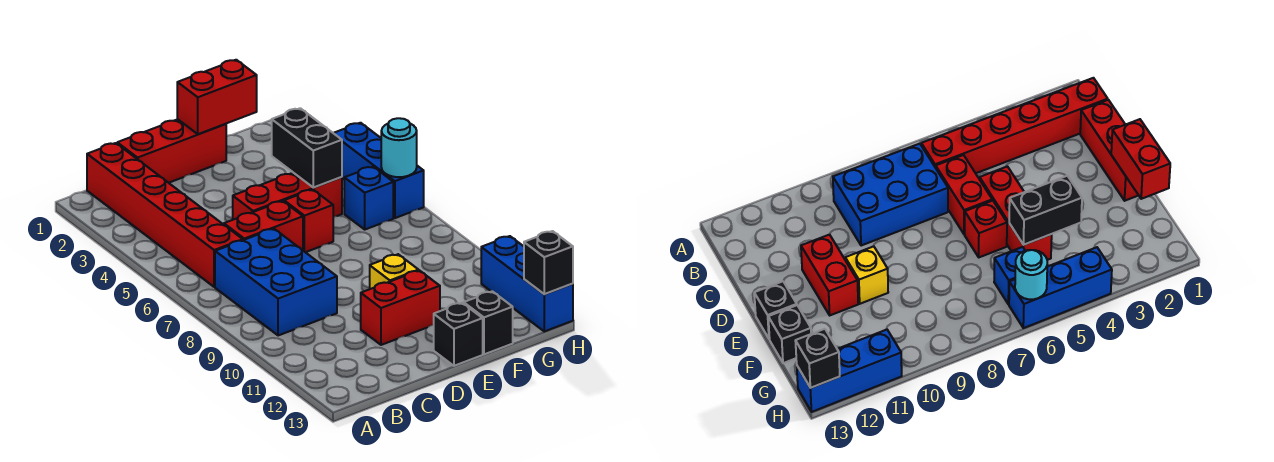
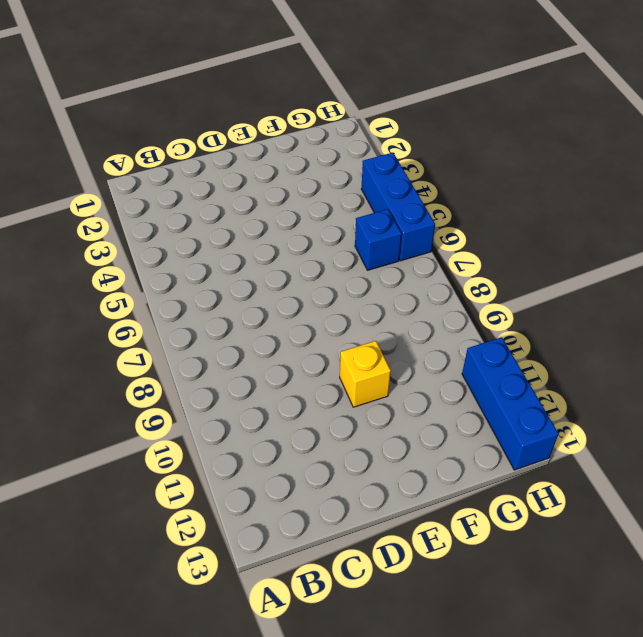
none -> red 1x6 brick [87,143,243,287]
none -> blue 2x3 brick [215,229,337,336]
none -> red 1x3 brick [117,119,226,183]

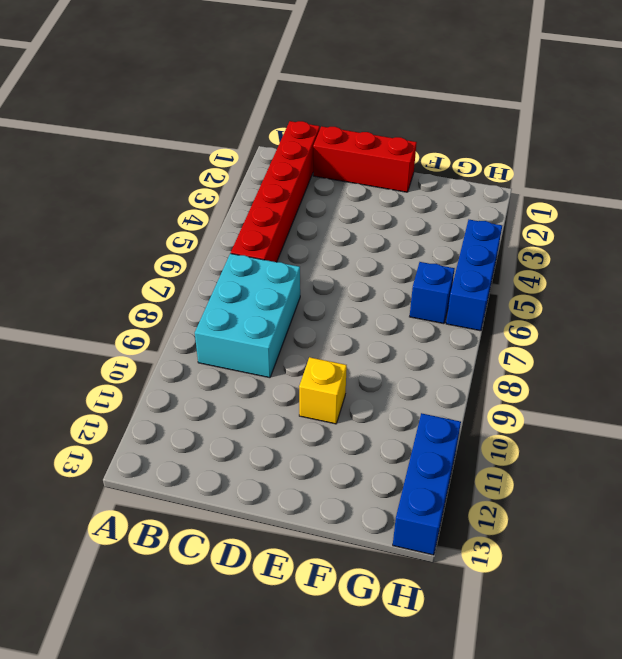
cyan 2x3 brick [195,253,300,378] -> blue 2x3 brick [215,229,337,336]
none -> red 1x2 brick [224,201,303,250]
none -> red 1x3 brick [233,173,342,220]
none -> red 1x2 brick [361,270,440,345]

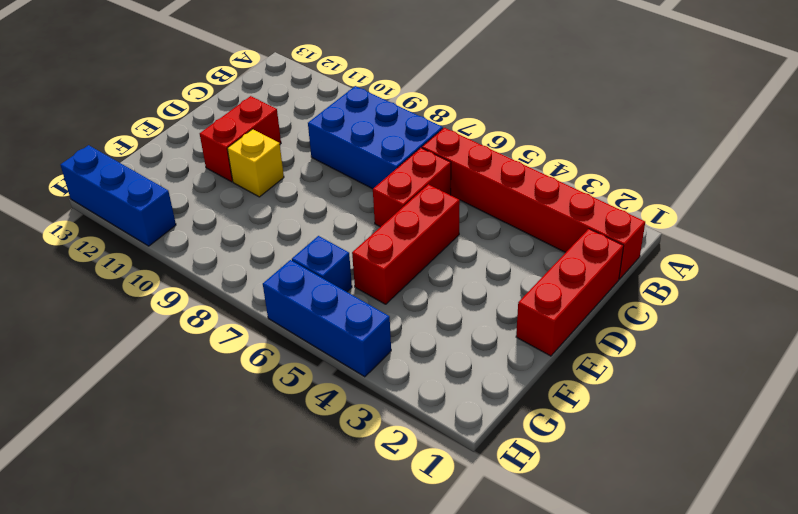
none -> red 1x1 brick [284,190,333,252]
none -> black 1x1 brick [434,303,483,366]
none -> black 1x1 brick [464,291,513,354]

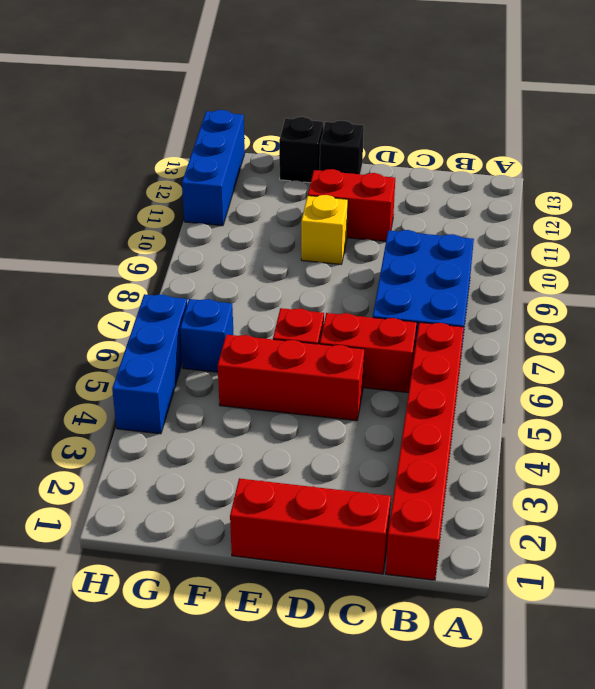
none -> red 1x2 brick [177,60,257,134]
none -> black 1x2 brick [272,108,342,187]
none -> cyan 1x1 round brick [381,118,417,177]

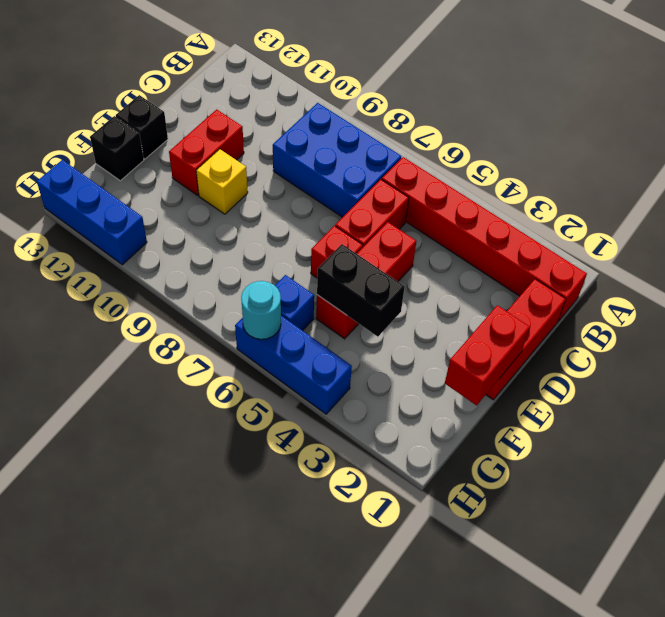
none -> black 1x1 brick [524,231,573,294]

